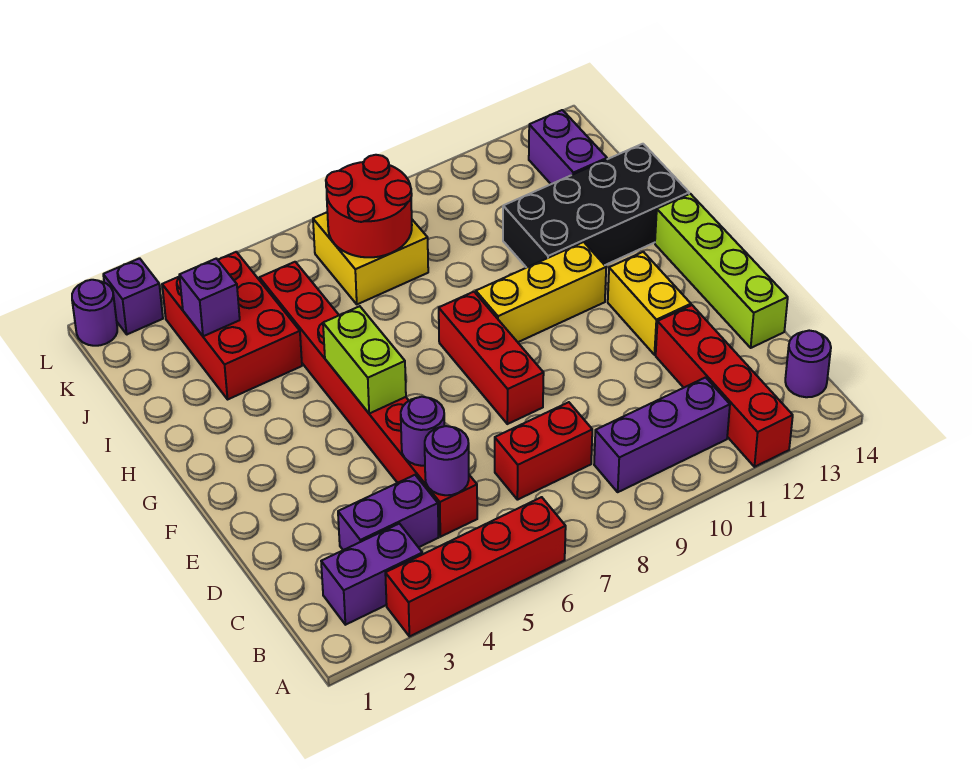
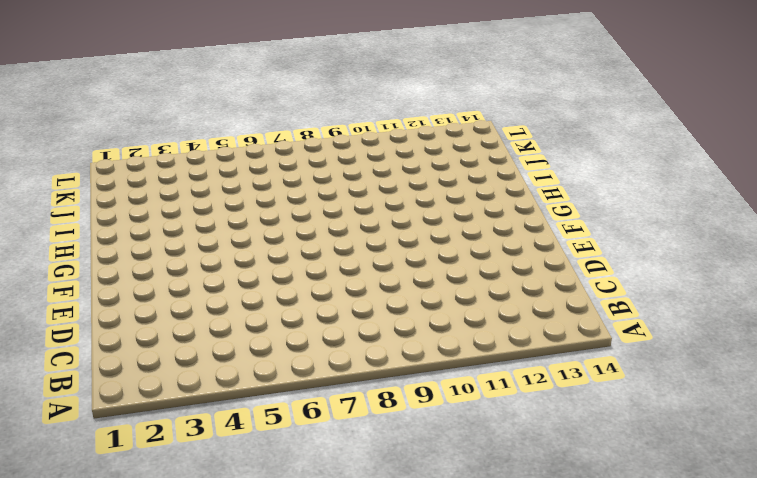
none -> red 1x4 brick [385,497,566,637]
none -> red 1x4 brick [656,305,793,467]
none -> purple 1x2 brick [321,524,422,625]

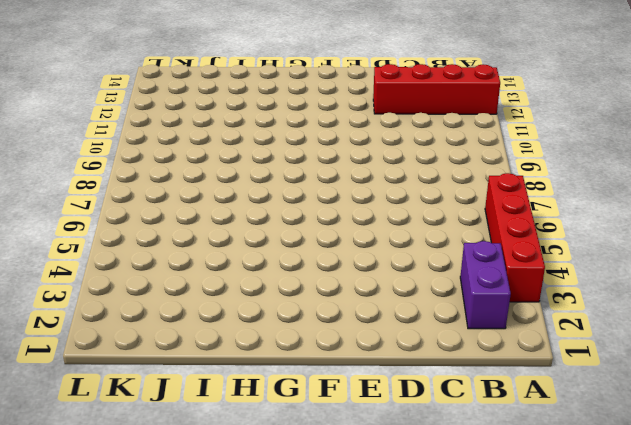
none -> purple 1x3 brick [594,377,730,492]
none -> purple 1x1 round brick [785,331,831,397]
none -> purple 1x2 brick [338,475,439,550]

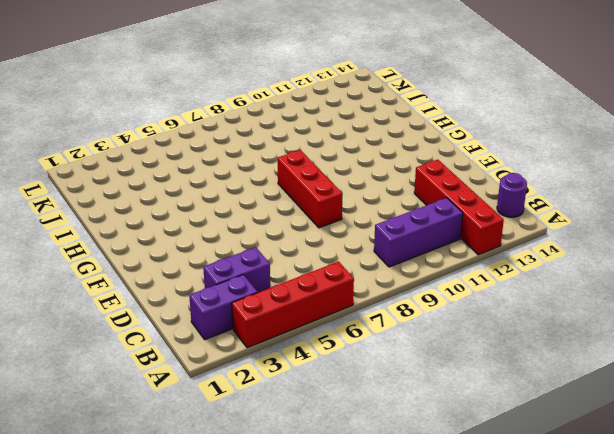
none -> red 1x8 brick [260,262,477,537]
none -> red 1x2 brick [495,402,592,500]
none -> lime 1x4 brick [655,194,788,348]

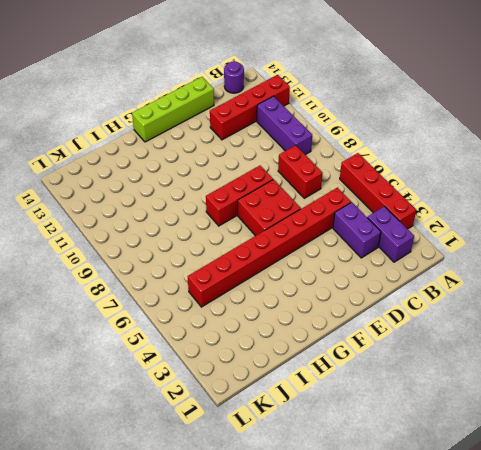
red 2x2 brick [238,180,301,236] -> none
none -> yellow 1x2 brick [608,252,691,355]
none -> yellow 1x3 brick [476,242,606,342]
none -> black 2x4 brick [503,144,689,268]

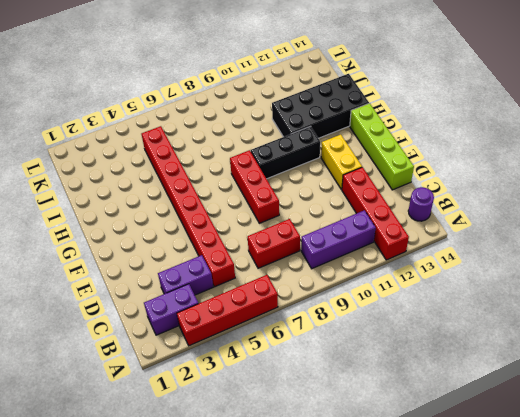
black 1x3 brick [251,127,320,179] -> yellow 1x3 brick [476,242,606,342]
none -> red 2x3 brick [162,252,302,399]
none -> yellow 2x2 brick [313,212,428,304]
none -> purple 1x2 brick [529,110,607,184]

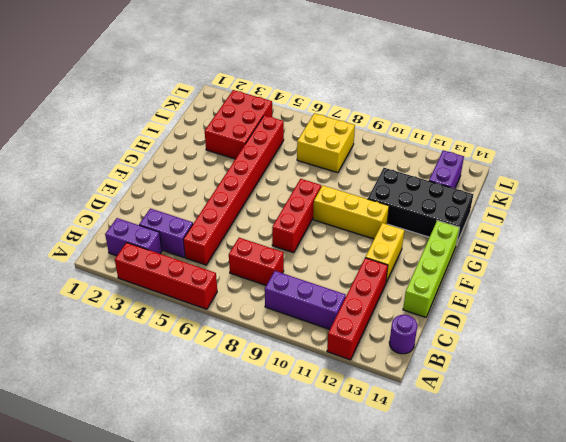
none -> purple 1x1 round brick [72,280,117,346]
none -> purple 1x1 brick [103,258,163,334]
none -> purple 1x1 round brick [425,426,469,495]

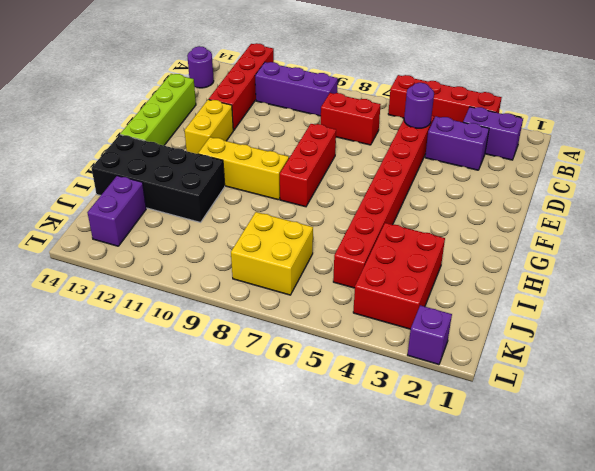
none -> purple 1x1 round brick [72,280,117,346]
none -> purple 1x1 round brick [401,397,444,466]
none -> lime 1x2 brick [323,306,406,414]

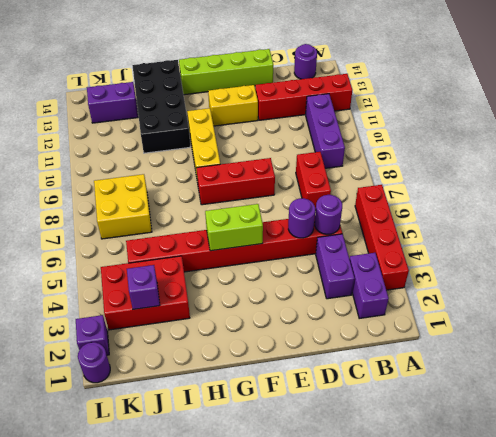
none -> red 2x2 round brick [326,155,412,257]

